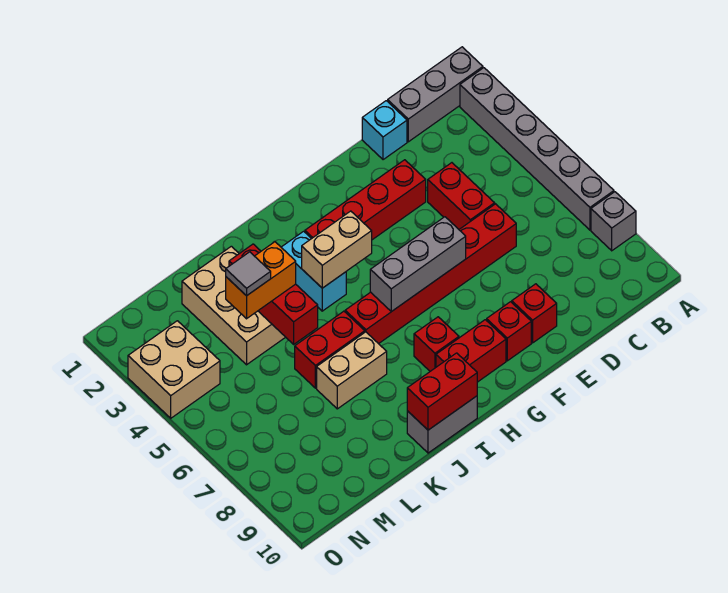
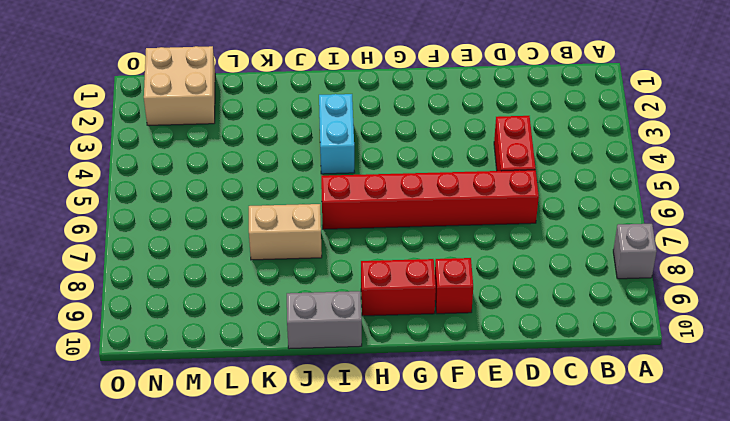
tan 2x2 brick [144,46,215,125] -> tan 2x2 brick moved to [128,321,220,418]
none -> grey 1x3 brick [388,47,483,142]
none -> grey 1x6 brick [460,68,614,230]
none -> cyan 1x1 brick [362,101,407,160]

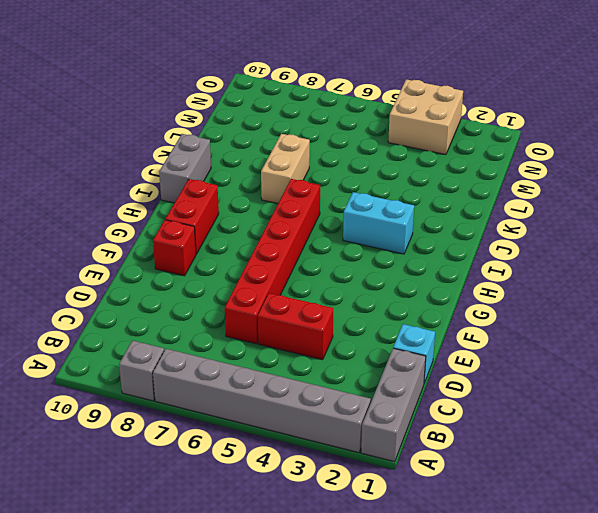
none -> red 1x4 brick [305,160,426,240]
none -> red 1x1 brick [512,284,557,343]
none -> red 1x1 brick [414,317,459,371]

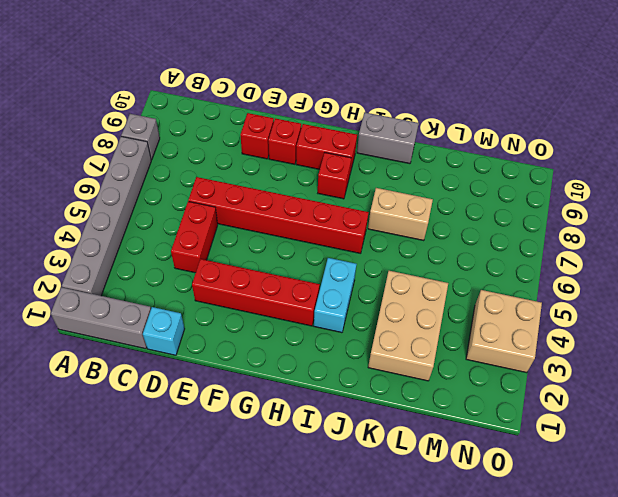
none -> red 1x2 brick [295,311,365,388]
none -> grey 1x3 brick [370,217,466,312]
none -> tan 1x2 brick [302,211,372,288]

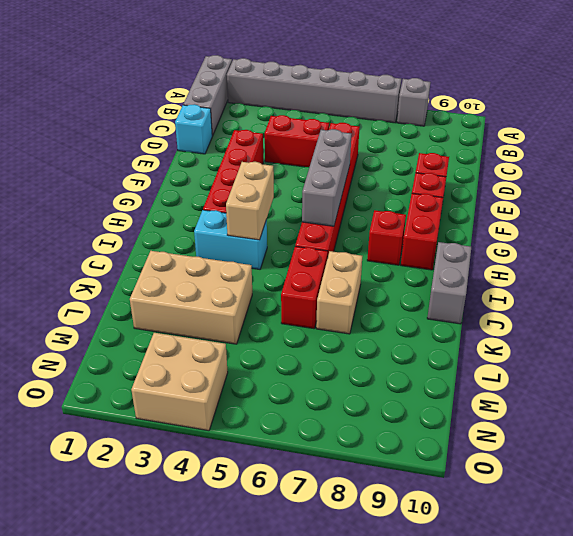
none -> red 1x2 brick [407,353,477,430]
none -> red 1x3 brick [229,244,318,344]
none -> orange 1x2 brick [226,242,296,319]

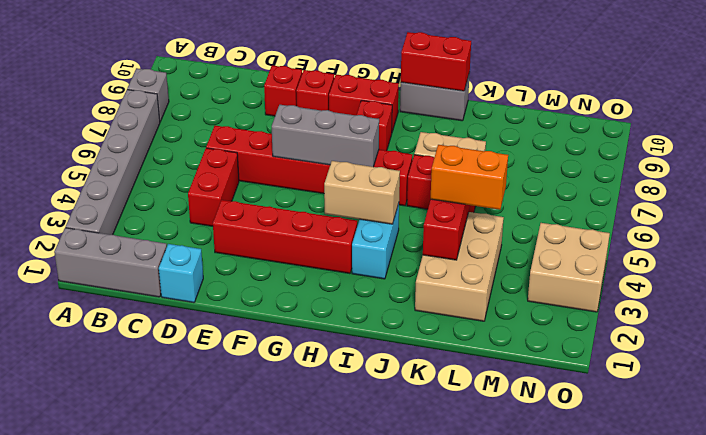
none -> grey 1x1 tile [226,252,271,296]

